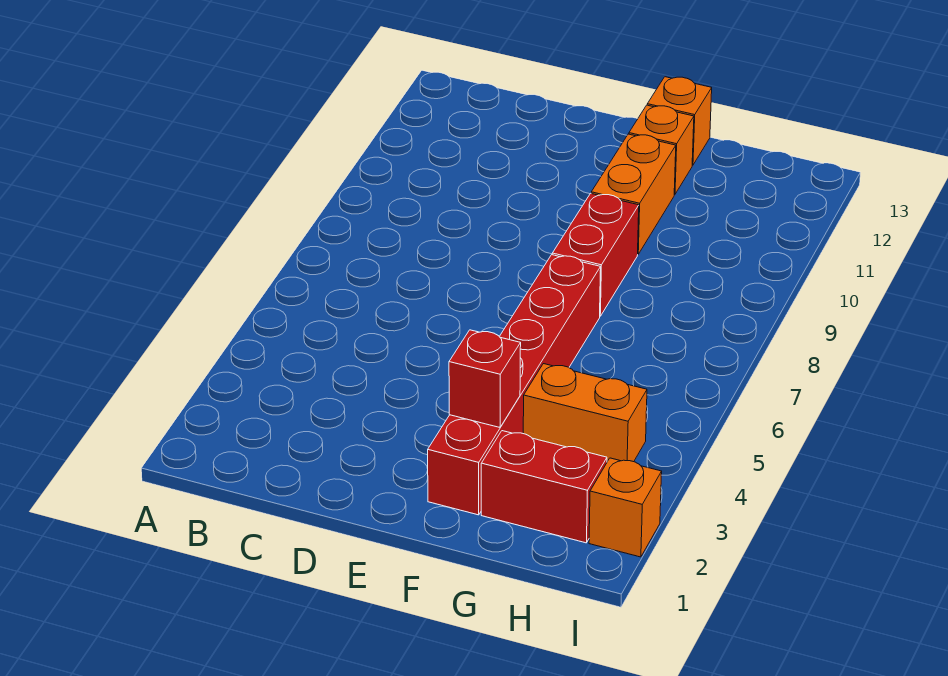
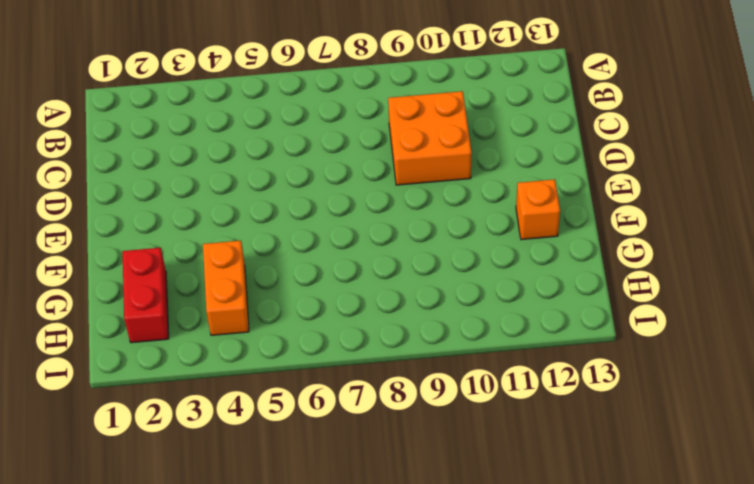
orange 2x2 brick [388,91,472,185] -> none
none -> red 1x6 brick [428,255,601,515]
none -> red 1x2 brick [552,193,639,316]

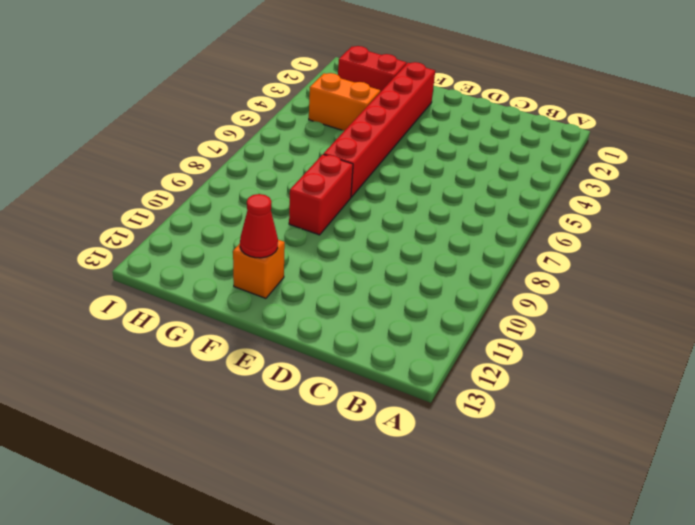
red 1x1 cone [240,194,278,258] -> none
none -> orange 1x2 brick [591,134,676,254]
none -> orange 1x1 brick [647,77,712,165]

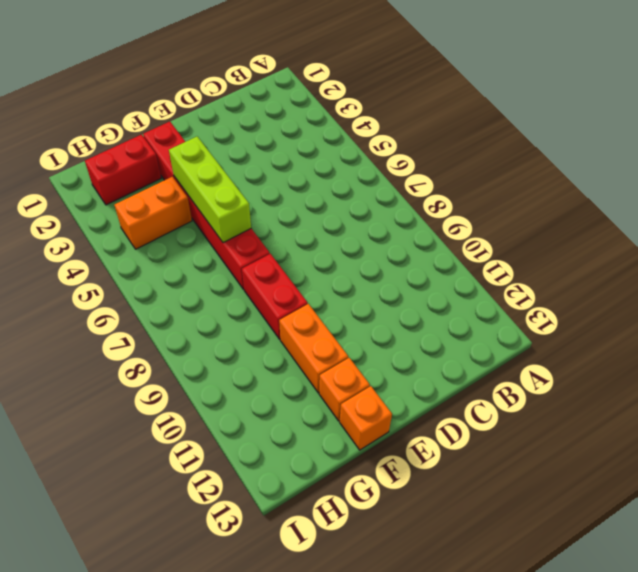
lime 1x3 brick [169,137,251,243] -> none
none -> orange 1x1 brick [589,458,662,557]
none -> red 1x1 brick [449,330,521,427]

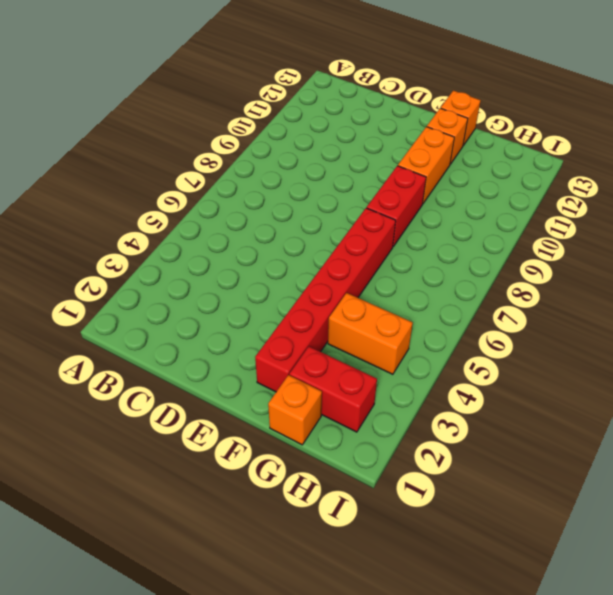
orange 1x1 brick [268,375,322,445] -> orange 1x1 brick moved to [589,458,662,557]
none -> red 1x1 brick [449,330,521,427]

